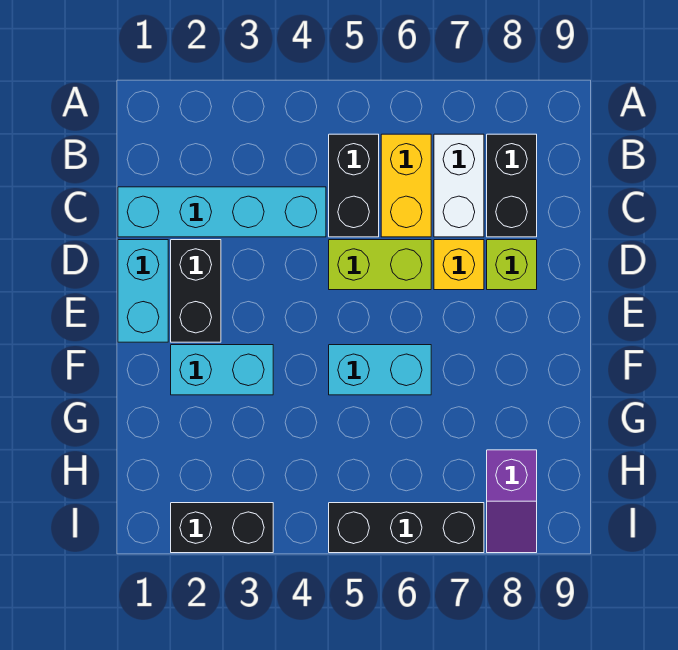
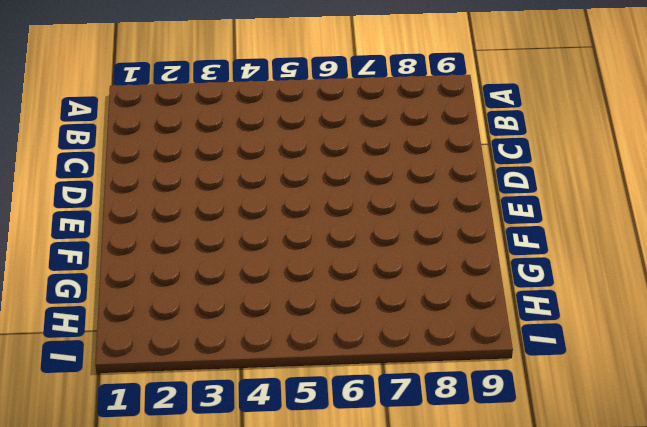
none -> black 1x2 brick [329,134,379,237]
none -> yellow 1x2 brick [381,134,431,237]
none -> white 1x2 brick [434,134,484,237]

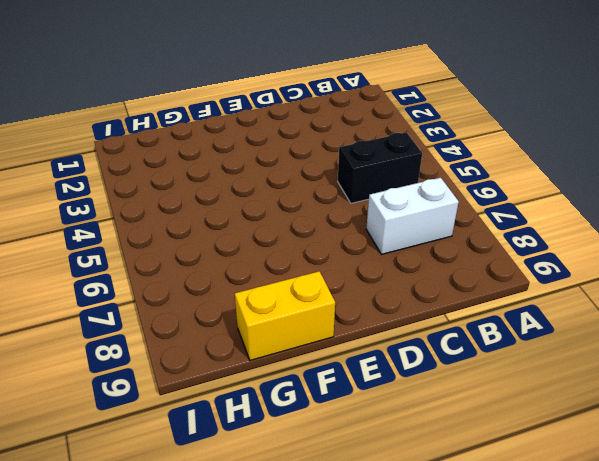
yellow 1x2 brick [235,271,335,360] -> yellow 1x2 brick moved to [381,134,431,237]
none -> black 1x2 brick [487,134,537,237]
none -> cyan 1x4 brick [118,187,326,237]
none -> cyan 1x2 brick [118,240,168,342]

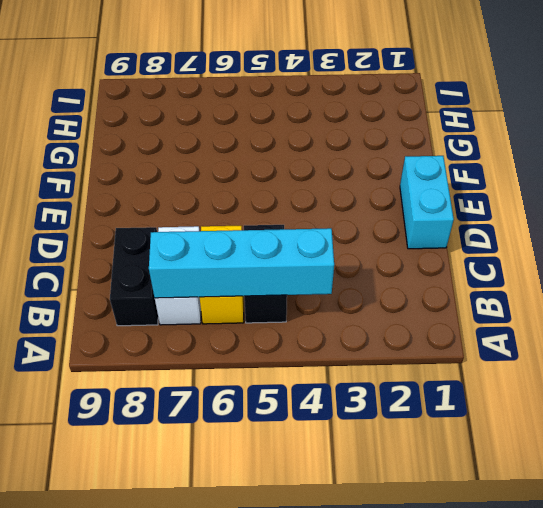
cyan 1x4 brick [149,228,334,298] -> cyan 1x4 brick moved to [118,187,326,237]
none -> black 1x2 brick [171,240,221,342]
none -> lime 1x2 brick [329,240,431,290]
none -> yellow 1x1 brick [434,240,484,290]

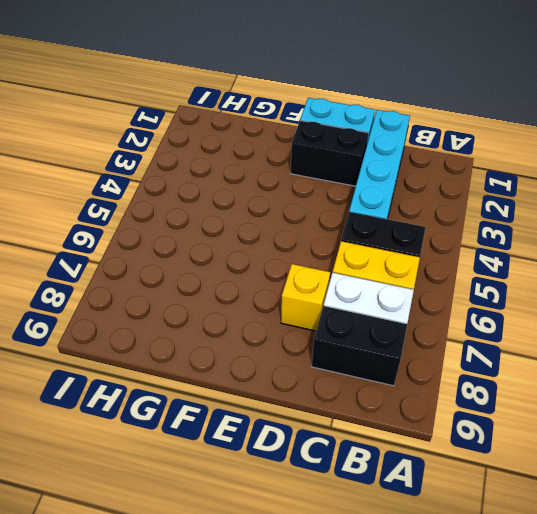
none -> lime 1x2 brick [329,240,431,290]
none -> lime 1x1 brick [487,240,537,290]
none -> cyan 1x2 brick [171,345,273,395]

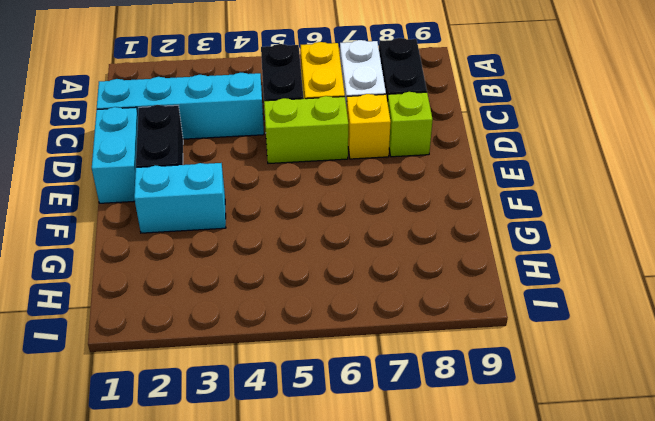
none -> cyan 1x2 brick [329,345,431,395]
none -> purple 1x2 slope [487,450,537,553]
none -> black 1x2 brick [171,503,273,553]

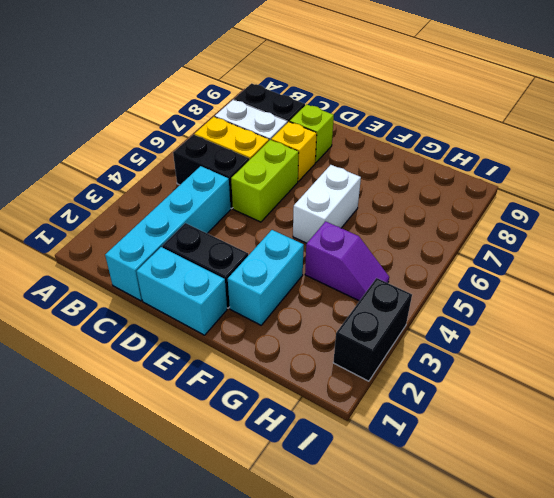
white 1x2 brick [293,165,361,243] -> cyan 1x2 brick [329,345,431,395]
purple 1x2 slope [305,221,389,301] -> purple 1x2 slope moved to [487,450,537,553]
none -> black 1x3 brick [329,503,484,553]

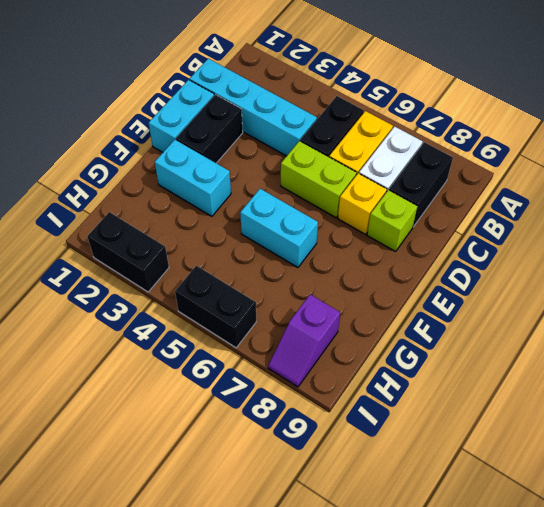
black 1x2 brick [175,266,256,348] -> black 1x3 brick [329,503,484,553]

